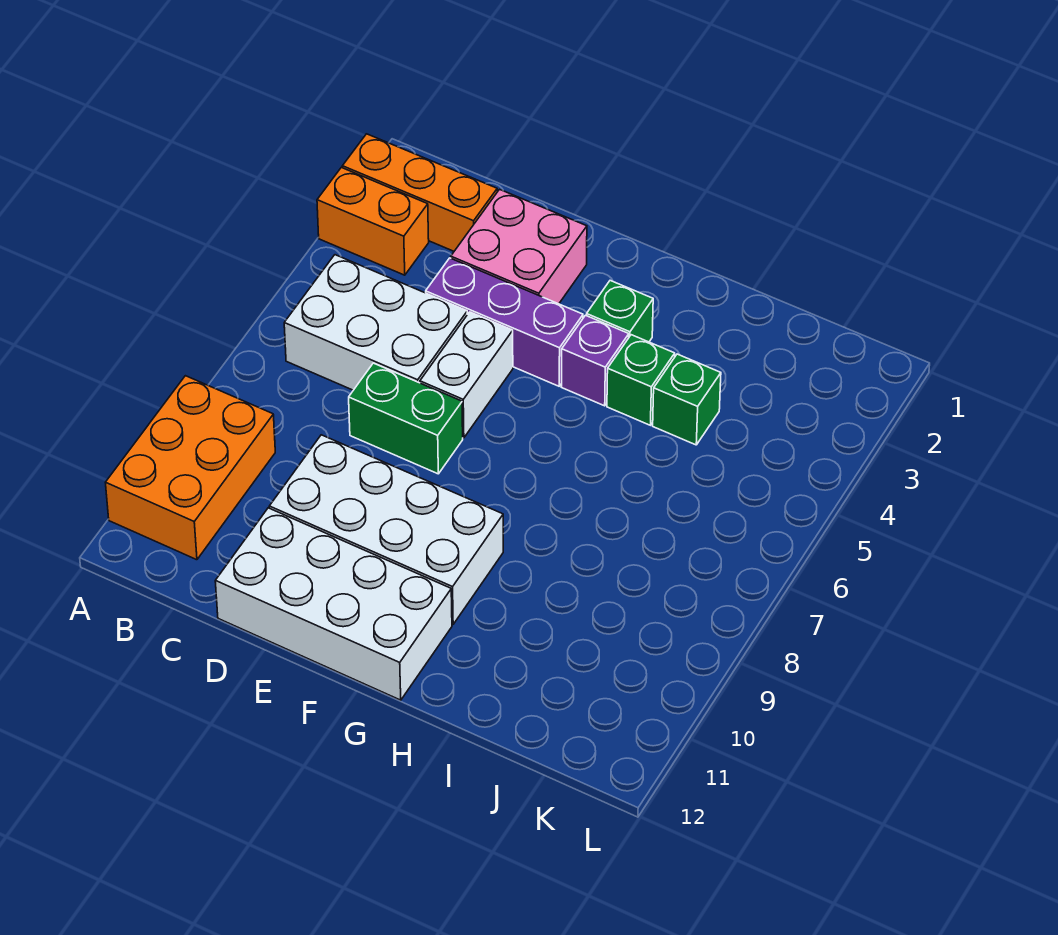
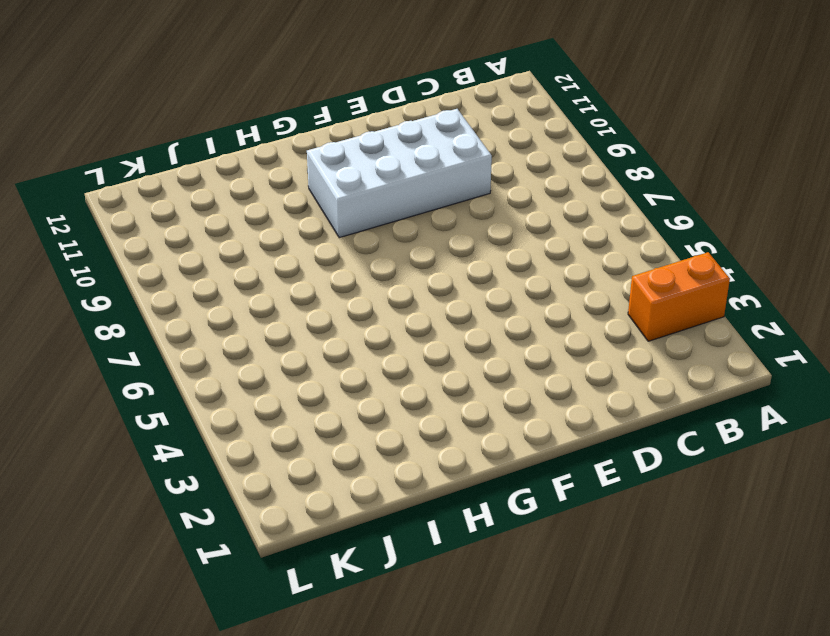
none -> orange 1x3 brick [342,134,497,251]
none -> orange 2x3 brick [105,376,275,560]
none -> white 2x3 brick [284,255,467,390]

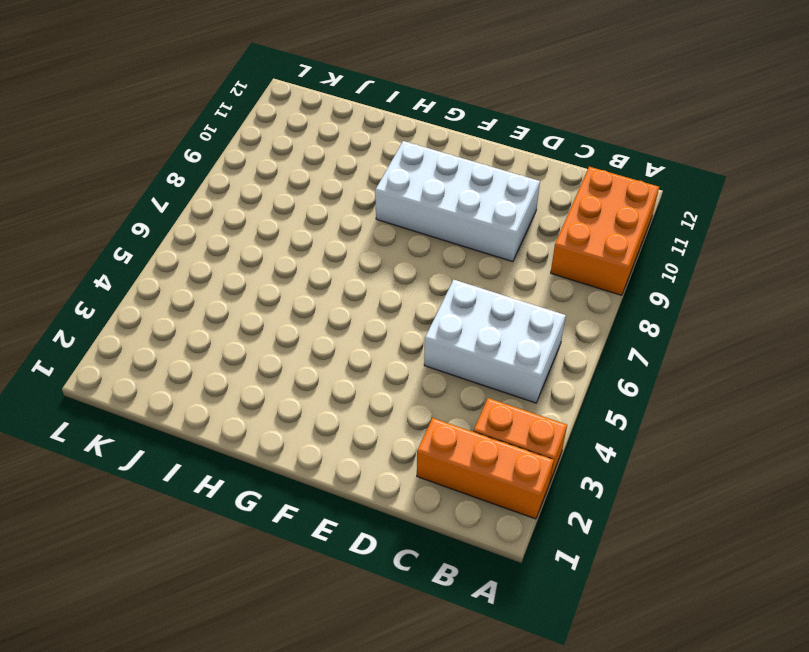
none -> pink 2x2 brick [451,189,587,304]
none -> purple 1x3 brick [426,258,583,386]
none -> green 1x2 brick [349,363,463,474]

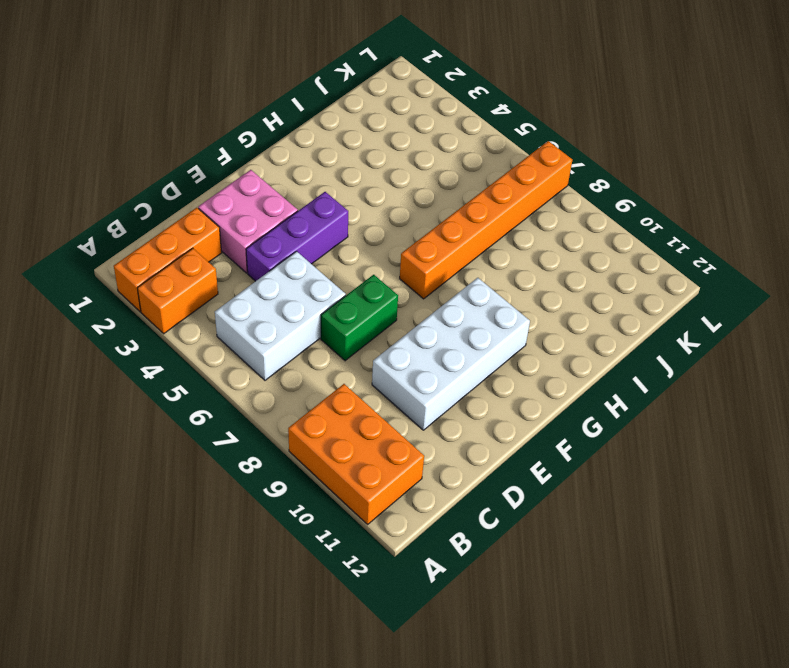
orange 1x6 brick [400,141,572,299] -> none
none -> white 2x4 brick [215,508,452,700]
none -> white 1x2 brick [420,312,513,438]
none -> green 1x1 brick [587,281,653,342]

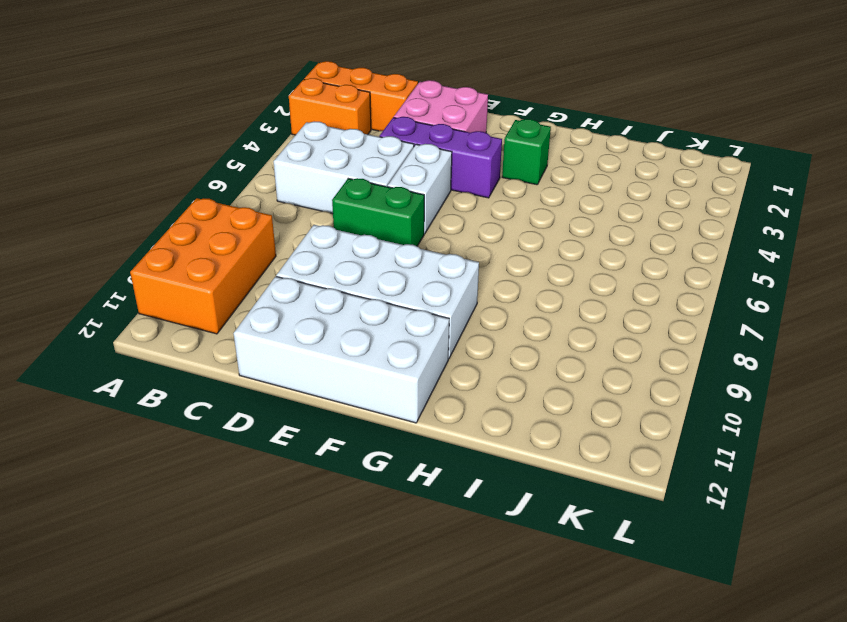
none -> purple 1x1 brick [561,315,629,406]
none -> green 1x1 brick [607,335,675,425]
none -> green 1x1 brick [653,354,721,445]

